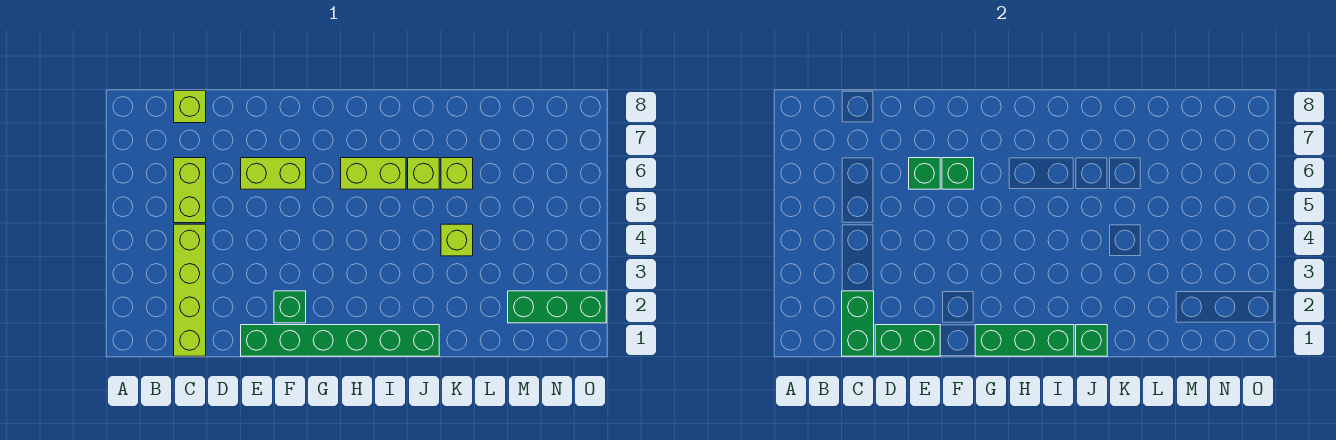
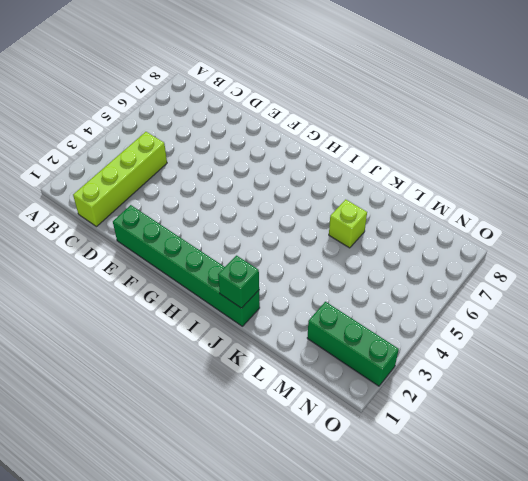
none -> lime 1x2 brick [174,158,206,223]
none -> lime 1x1 brick [174,91,206,123]
none -> lime 1x2 brick [241,158,306,189]

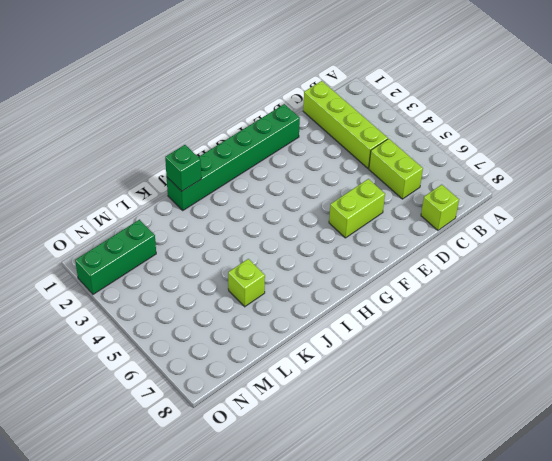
none -> green 1x1 brick [274,291,306,323]
none -> lime 1x2 brick [341,158,406,189]
none -> lime 1x1 brick [408,158,439,189]

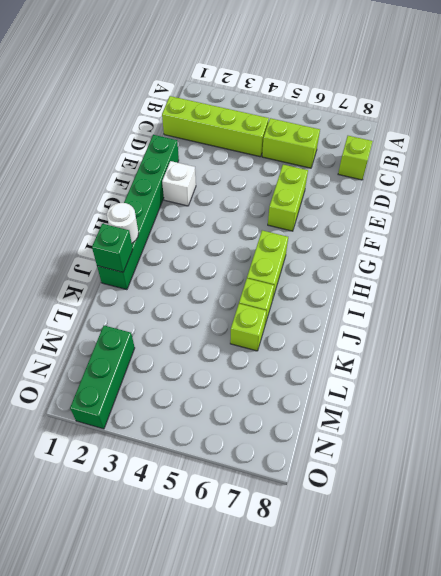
white 1x1 brick [162,161,196,206] -> green 1x1 brick [274,291,306,323]
white 1x1 round brick [107,203,139,243] -> green 1x3 brick [975,325,1074,356]
none -> lime 1x1 brick [441,224,473,256]
none -> green 1x2 brick [842,291,874,356]
none -> green 1x2 brick [875,325,940,356]

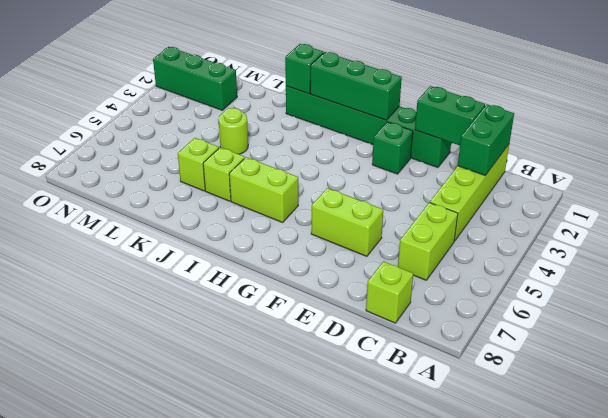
lime 1x1 round brick [219,108,248,154] -> lime 1x1 brick [441,224,473,256]
none -> green 1x1 brick [909,158,940,189]
none -> green 1x1 brick [942,158,974,189]

